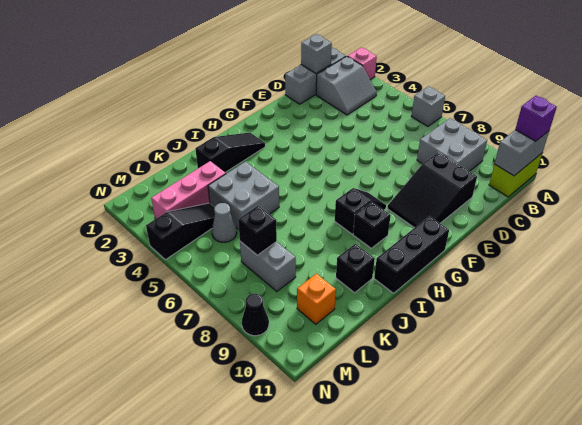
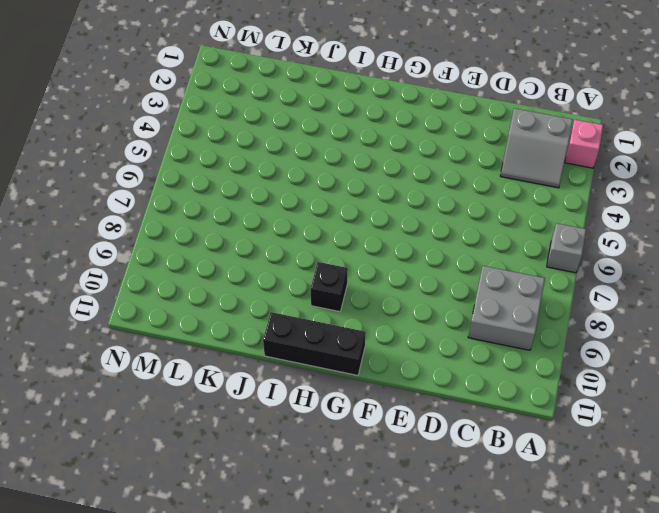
none -> lime 1x2 brick [489,154,542,197]
none -> grey 1x3 brick [285,48,346,104]
none -> black 2x3 slope [387,152,477,228]

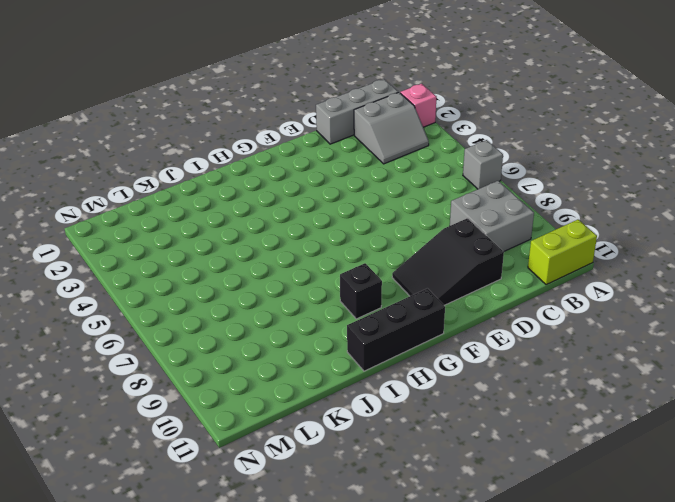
none -> black 1x2 slope [335,188,386,234]
none -> black 1x3 slope [195,133,265,172]
none -> grey 2x2 brick [208,162,279,229]

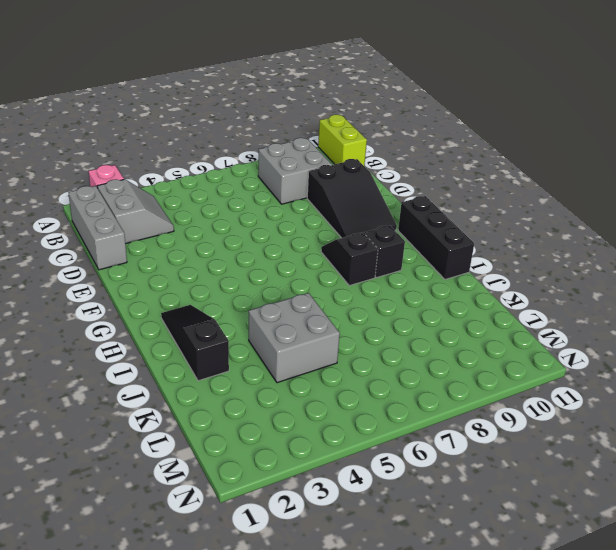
none -> grey 1x1 brick [411,86,445,126]
none -> black 1x1 brick [336,244,375,293]
none -> pink 1x3 brick [151,161,226,219]

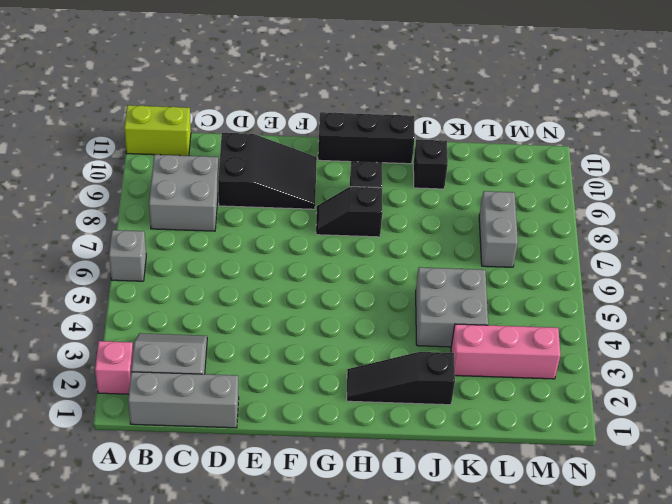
none -> black 1x3 slope [146,203,215,260]
none -> grey 1x1 cone [212,203,237,242]
none -> orange 1x1 brick [297,274,336,324]

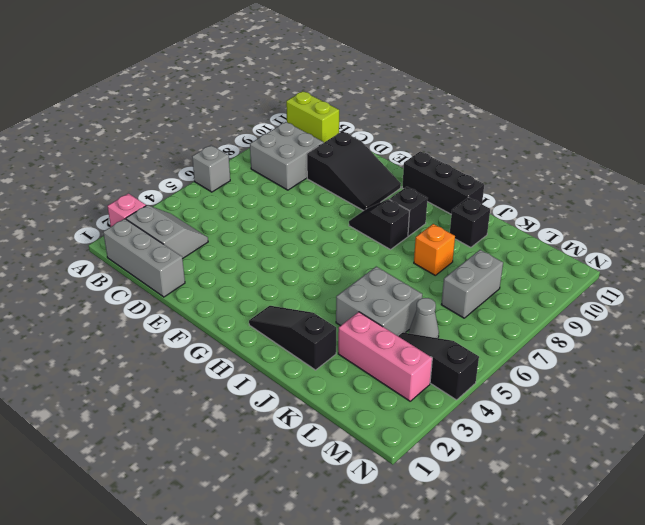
orange 1x1 brick [414,224,455,275] -> orange 1x1 brick moved to [297,274,336,324]
none -> black 1x1 cone [242,294,269,336]
none -> grey 1x2 brick [494,130,549,176]
none -> grey 1x1 brick [301,34,332,73]

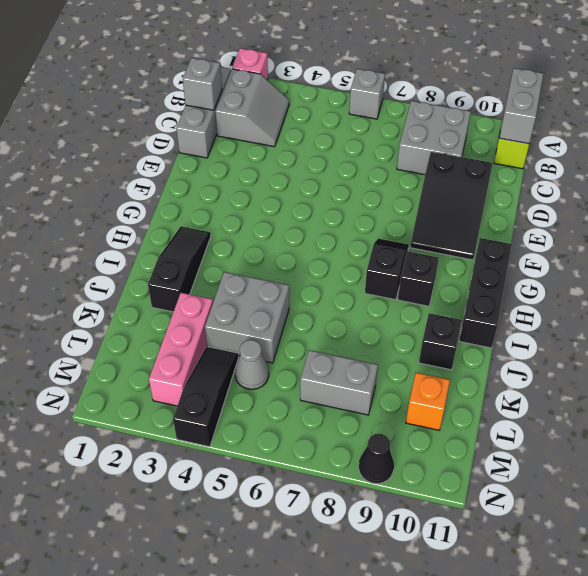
none -> black 1x1 brick [238,206,277,255]
none -> purple 1x1 brick [515,96,557,141]

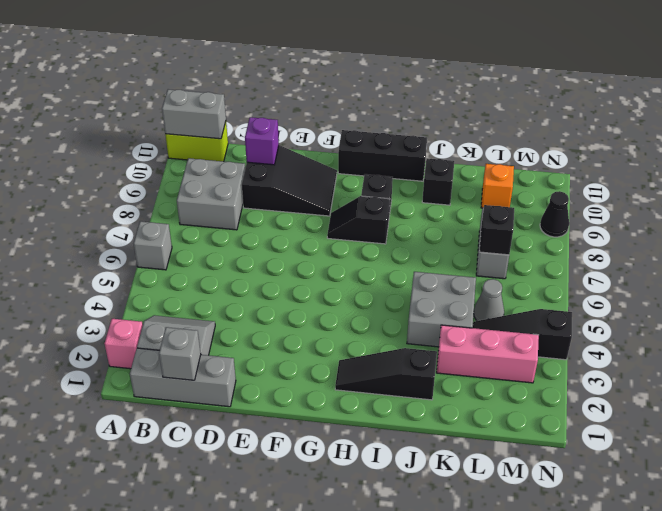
purple 1x1 brick [245,117,279,165] -> purple 1x1 brick moved to [515,96,557,141]

